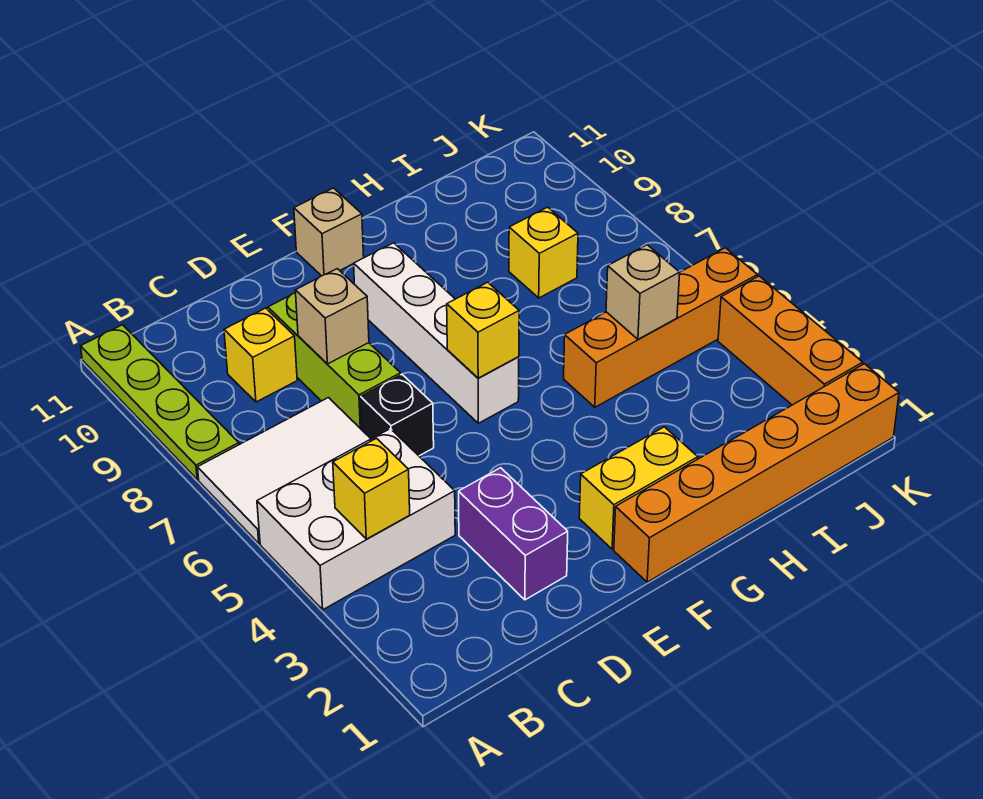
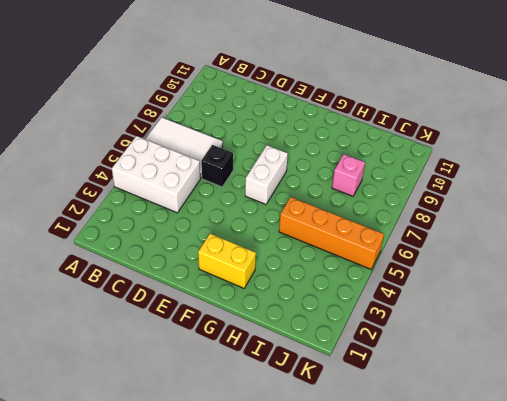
white 1x2 brick [245,145,288,204] -> white 1x4 brick [354,243,519,423]
pink 1x1 brick [332,154,365,196] -> yellow 1x1 brick [509,207,578,298]
none -> lime 1x4 plate [81,325,239,480]
none -> yellow 1x1 brick [224,308,297,402]
none -> purple 1x2 brick [459,468,568,600]

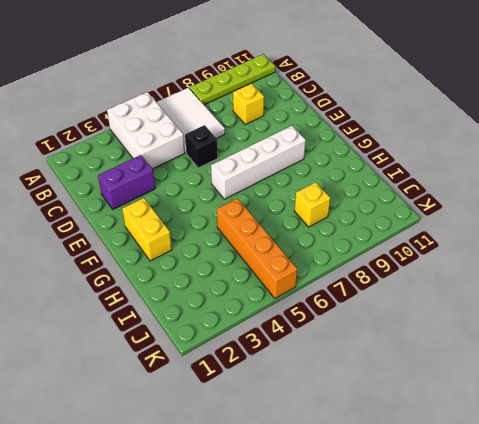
none -> lime 1x3 brick [268,292,401,430]
none -> orange 1x6 brick [614,364,899,582]
none -> tan 1x1 brick [294,188,364,276]

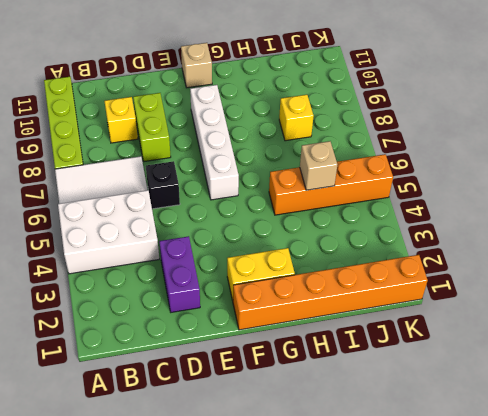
lime 1x2 brick [133,93,171,162] -> lime 1x3 brick [268,292,401,430]
none -> orange 1x3 brick [718,276,863,405]
none -> yellow 1x1 brick [333,438,410,539]
none -> tan 1x1 brick [295,269,369,364]

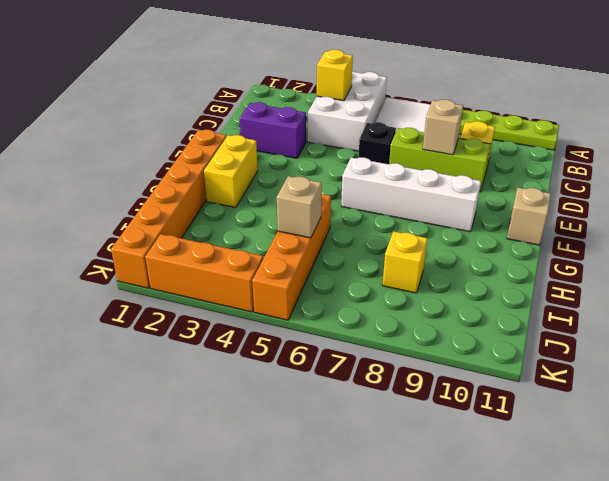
none -> yellow 1x1 brick [447,282,519,378]

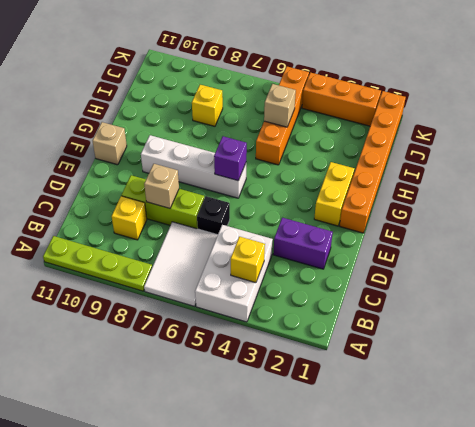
purple 1x1 brick [214,136,247,181] -> yellow 1x1 brick [447,282,519,378]

